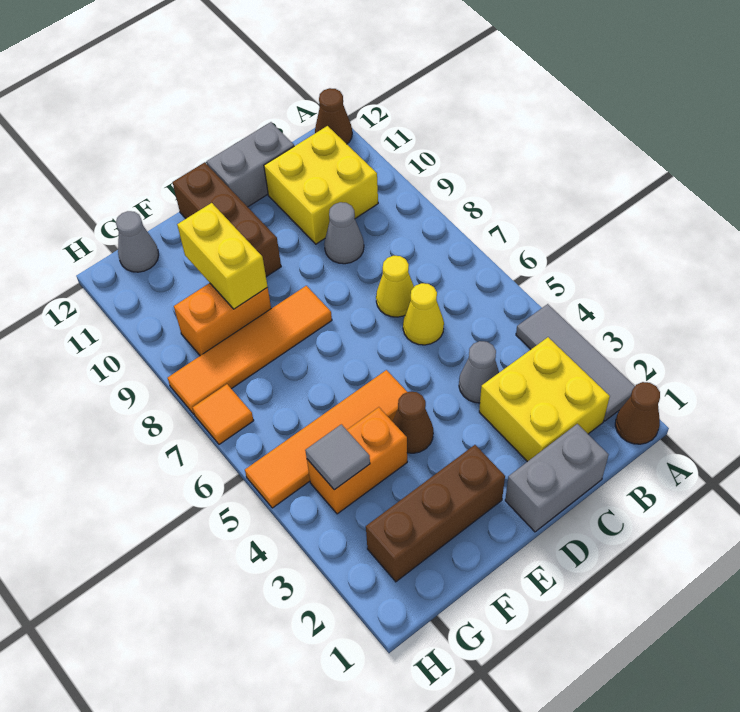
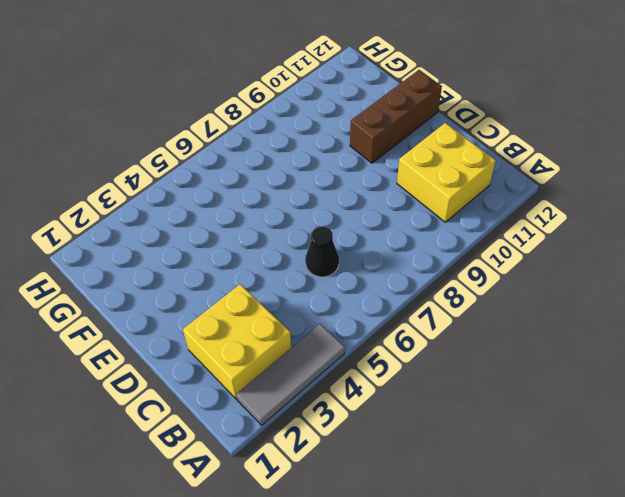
black 1x1 cone [305,226,339,277] -> yellow 1x1 cone [403,283,444,345]
none -> brown 1x1 cone [615,382,660,444]
none -> brown 1x1 cone [315,88,352,144]
none -> grey 1x2 brick [505,424,609,532]

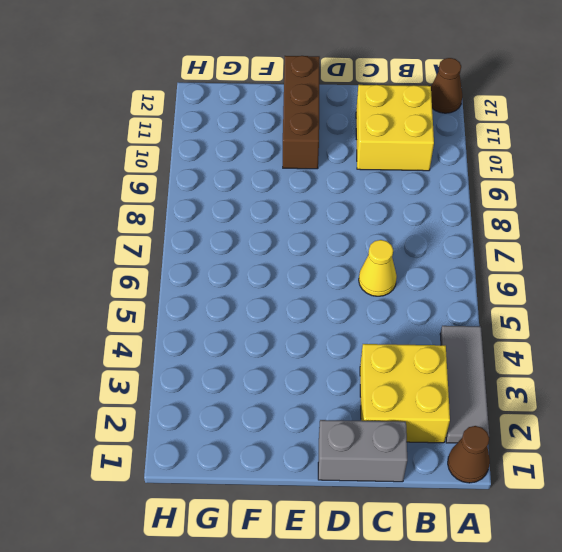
none -> grey 1x1 cone [459,341,499,403]
none -> yellow 1x1 cone [376,256,414,317]
none -> grey 1x1 cone [324,202,364,264]

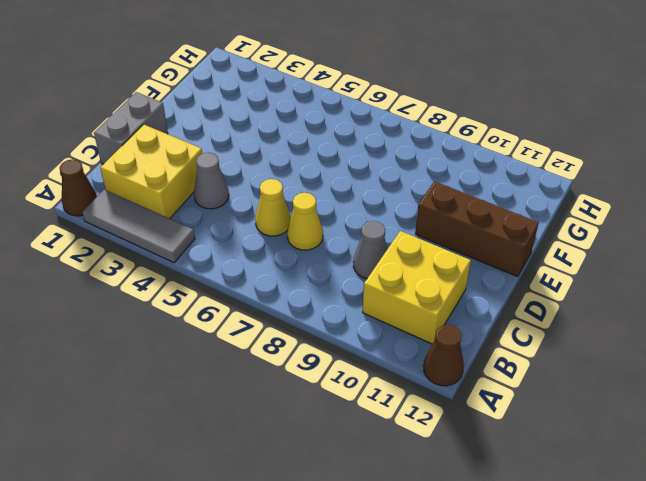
none -> grey 1x2 brick [207,122,294,207]
none -> brown 1x3 brick [366,445,505,582]
none -> brown 1x1 cone [393,392,433,453]

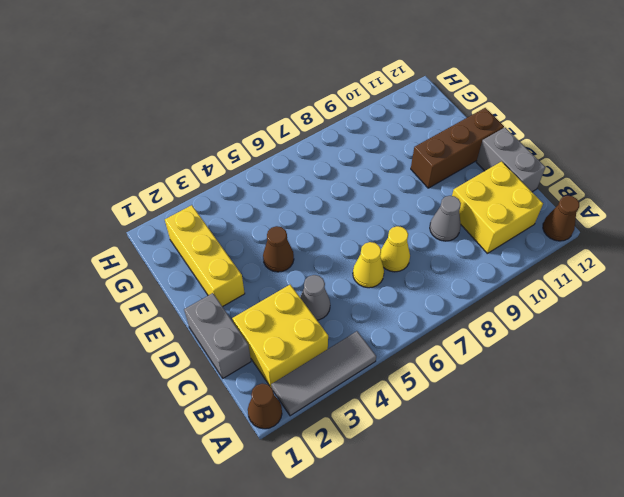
yellow 1x3 brick [165,205,245,307] -> brown 1x3 brick [366,445,505,582]
none -> orange 1x4 tile [245,370,407,508]
none -> orange 1x4 tile [168,286,332,414]
none -> orange 1x2 brick [307,407,407,514]

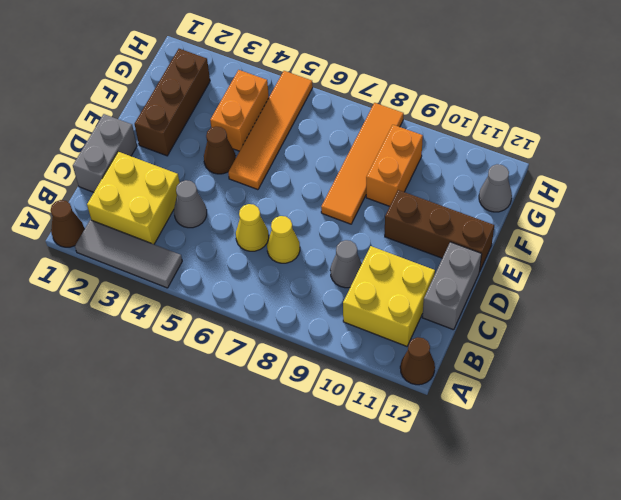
none -> orange 1x1 tile [192,384,254,444]
none -> yellow 1x2 brick [177,203,268,309]
none -> grey 1x1 tile [305,424,370,490]

